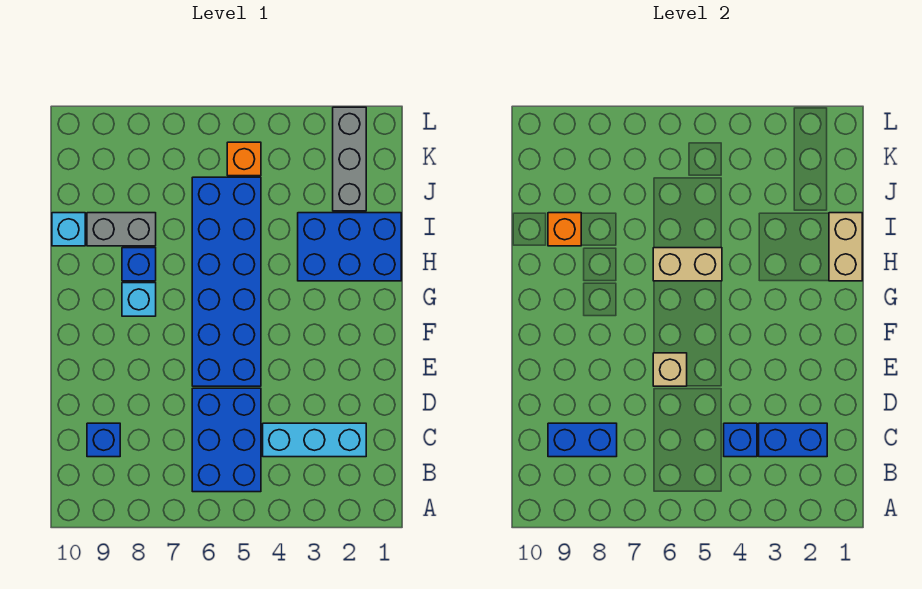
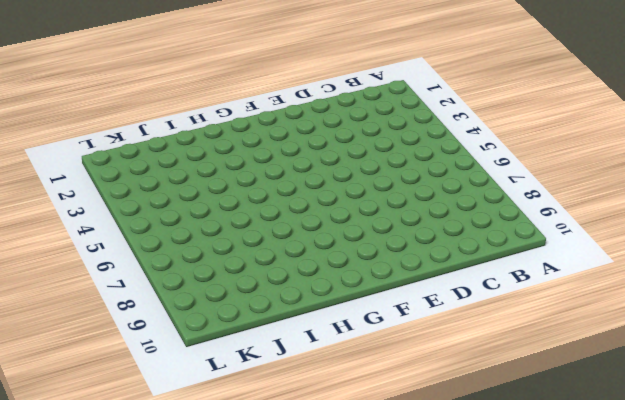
none -> blue 2x3 brick [192,388,261,492]
none -> cyan 1x3 brick [263,423,366,457]
none -> blue 1x1 brick [87,423,120,457]

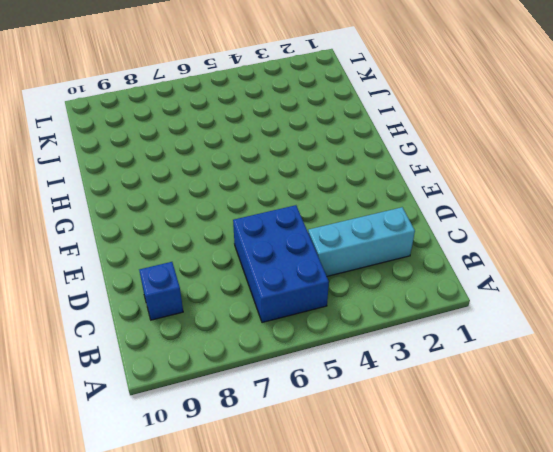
none -> blue 2x6 brick [192,177,261,386]
none -> cyan 1x1 brick [122,283,156,316]
none -> blue 2x3 brick [298,213,401,281]

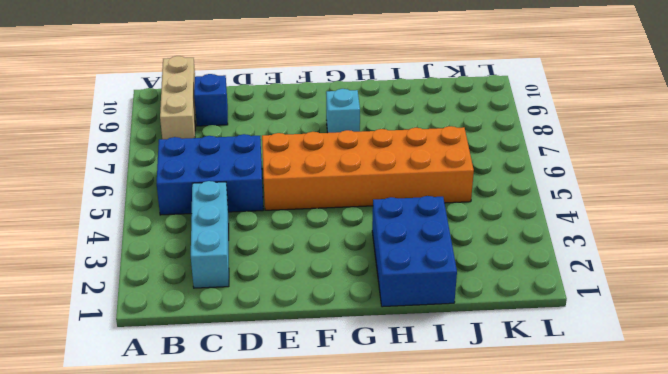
tan 1x3 brick [160,56,196,139] -> none
orange 2x6 brick [262,126,474,210] -> blue 2x6 brick [192,177,261,386]
none -> blue 1x1 brick [122,248,156,281]
none -> grey 1x2 brick [87,213,156,246]
none -> cyan 1x1 brick [52,213,85,246]

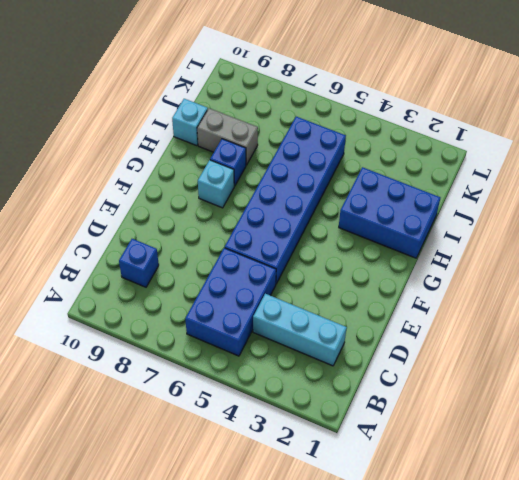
none -> grey 1x3 brick [333,107,366,211]
none -> orange 1x1 brick [227,142,261,176]
none -> blue 1x2 brick [759,423,827,457]

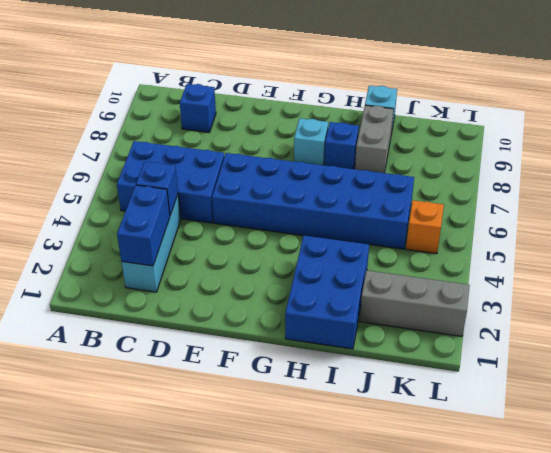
none -> blue 1x2 brick [548,423,617,457]
none -> tan 1x1 brick [653,353,687,386]
none -> tan 1x2 brick [829,213,862,281]

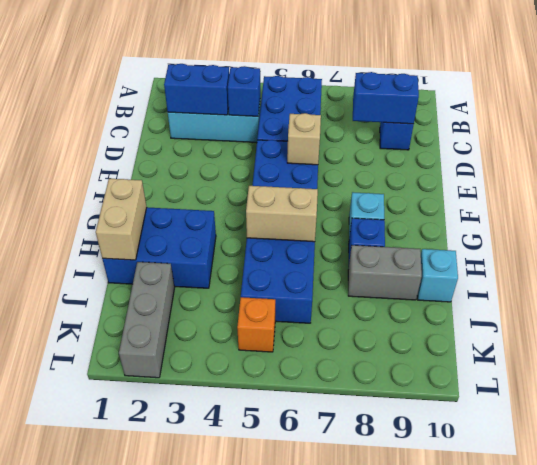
none -> orange 1x1 brick [548,213,581,246]

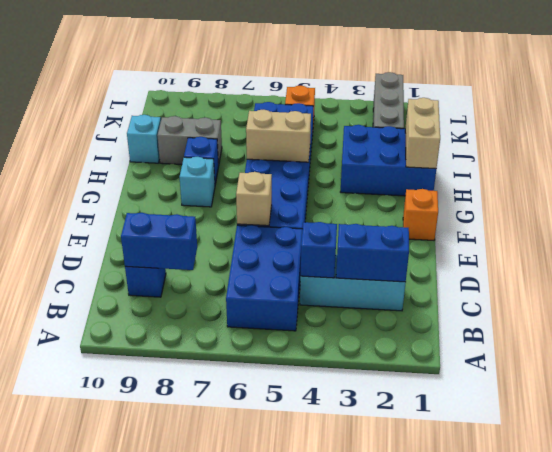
orange 1x1 brick [403,189,438,240] -> orange 1x1 brick moved to [548,213,581,246]

